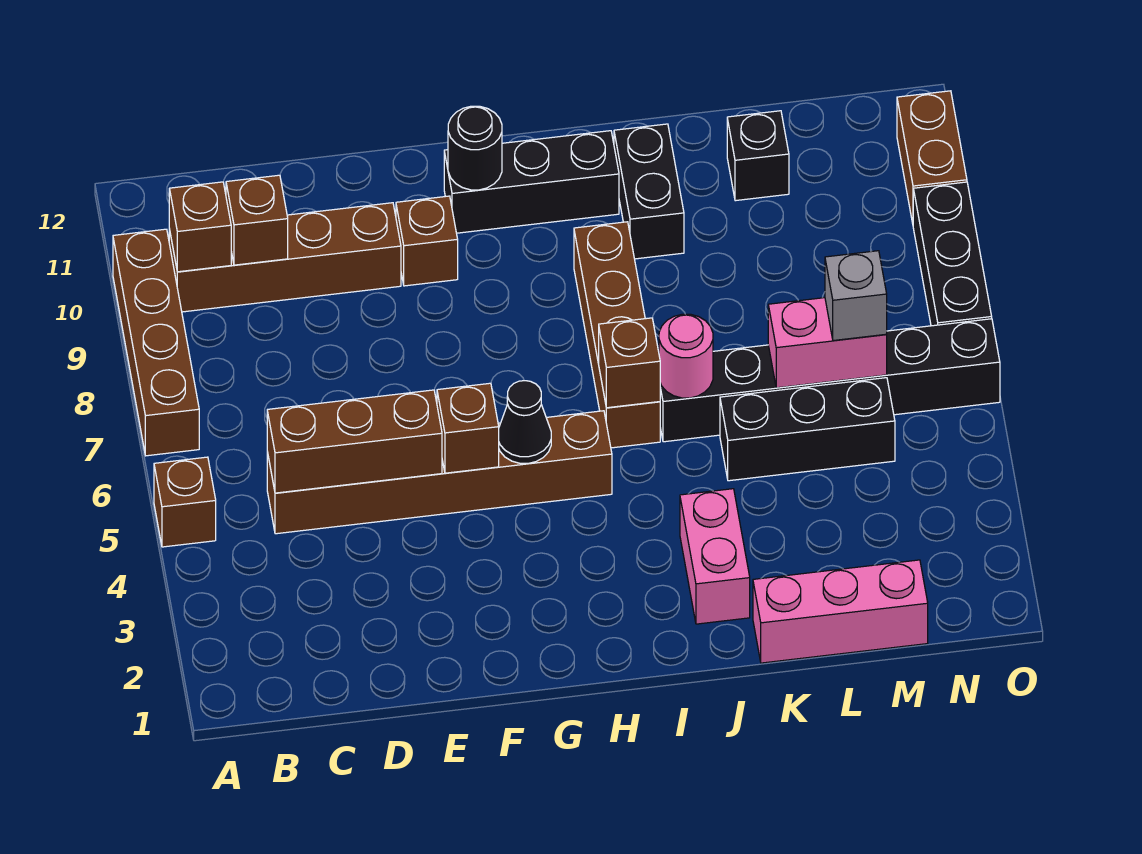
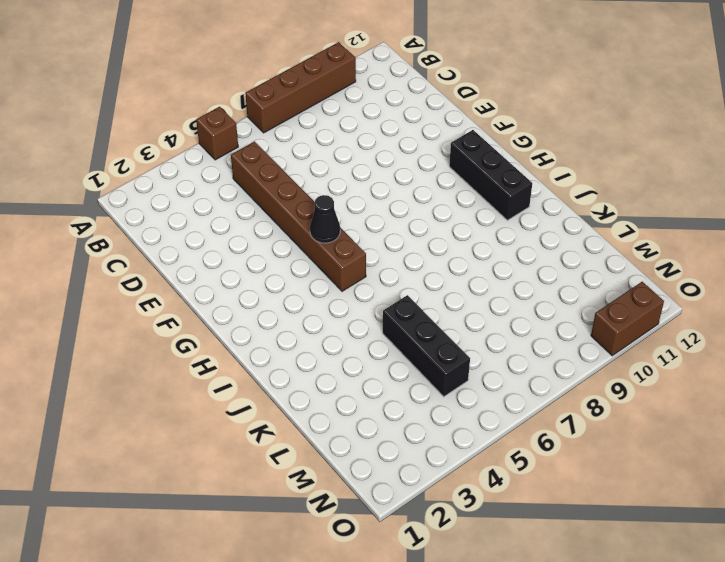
none -> brown 1x4 brick [169,203,401,312]
none -> brown 1x1 brick [396,196,458,286]
none -> brown 1x4 brick [574,222,660,448]

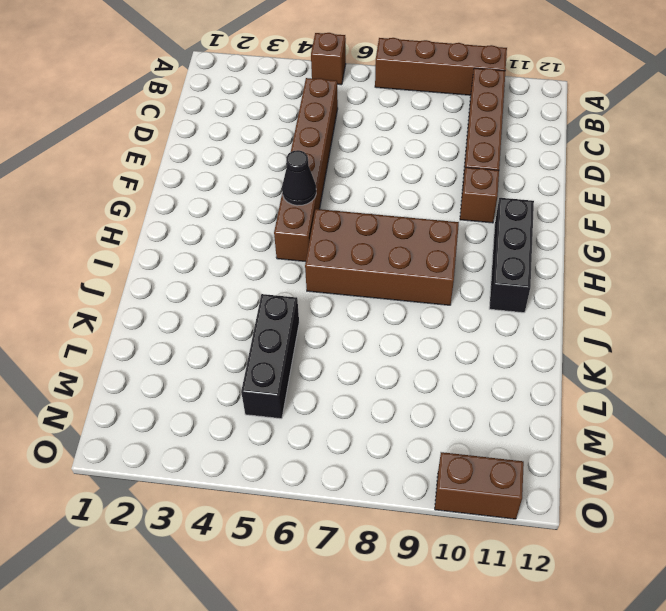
brown 2x4 brick [305,209,459,305] -> brown 1x4 brick [574,222,660,448]
none -> pink 1x2 brick [680,489,750,624]
none -> black 1x6 brick [660,319,1000,442]
none -> black 1x2 brick [614,124,684,259]

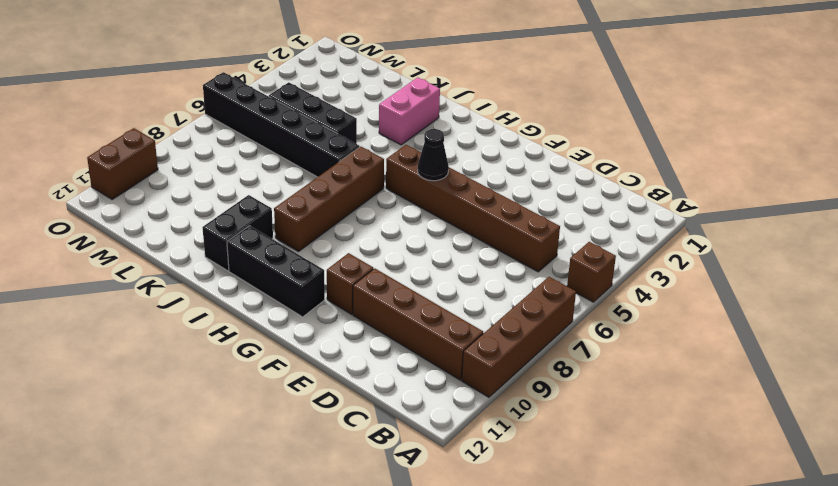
none -> pink 1x3 brick [753,560,928,663]
none -> black 1x1 brick [727,111,789,201]
none -> black 1x3 brick [913,182,992,326]

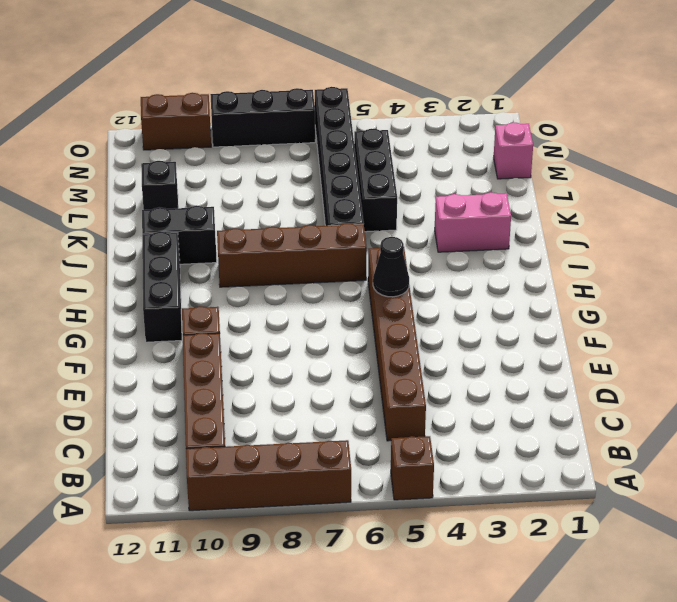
pink 1x1 brick [494,122,533,179] -> pink 1x3 brick [753,560,928,663]
none -> brown 1x1 brick [169,182,231,272]
none -> brown 1x3 brick [267,390,442,493]
none -> brown 1x1 brick [226,175,288,265]

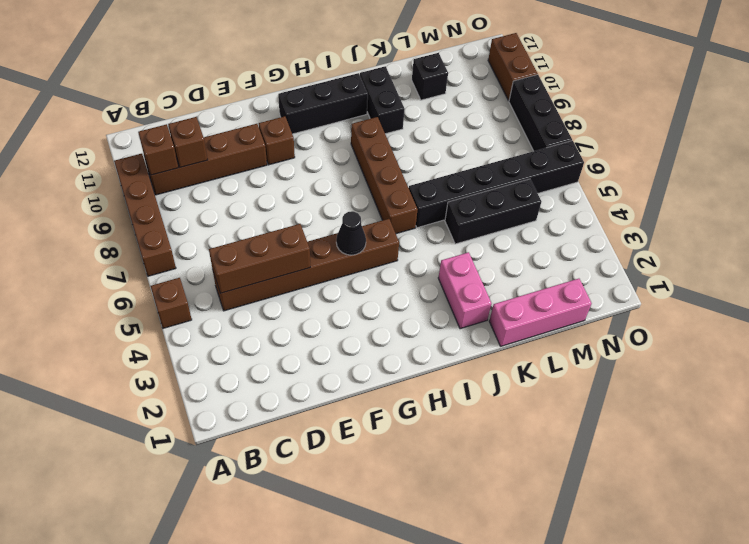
none -> brown 1x1 brick [437,383,499,473]
none -> black 1x1 round brick [448,106,502,190]
none -> brown 1x1 brick [599,318,660,408]

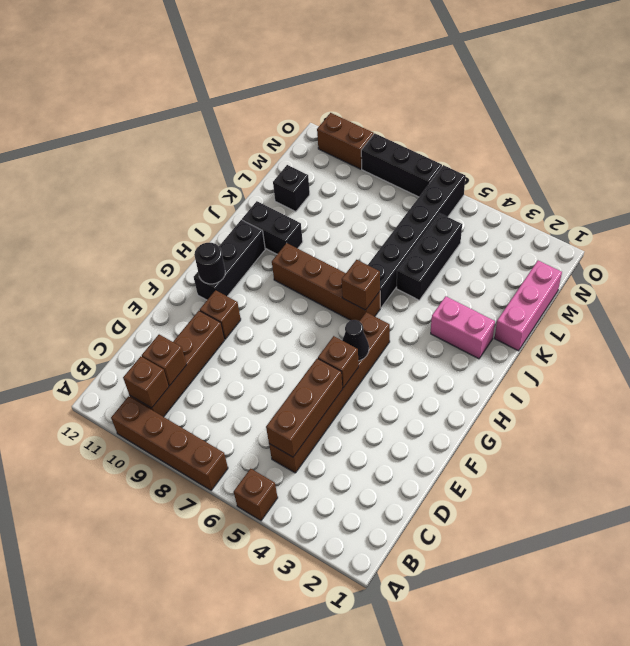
none -> pink 1x1 round brick [659,314,713,398]
none -> pink 1x2 brick [768,298,887,388]
none -> grey 1x1 brick [825,251,887,341]

